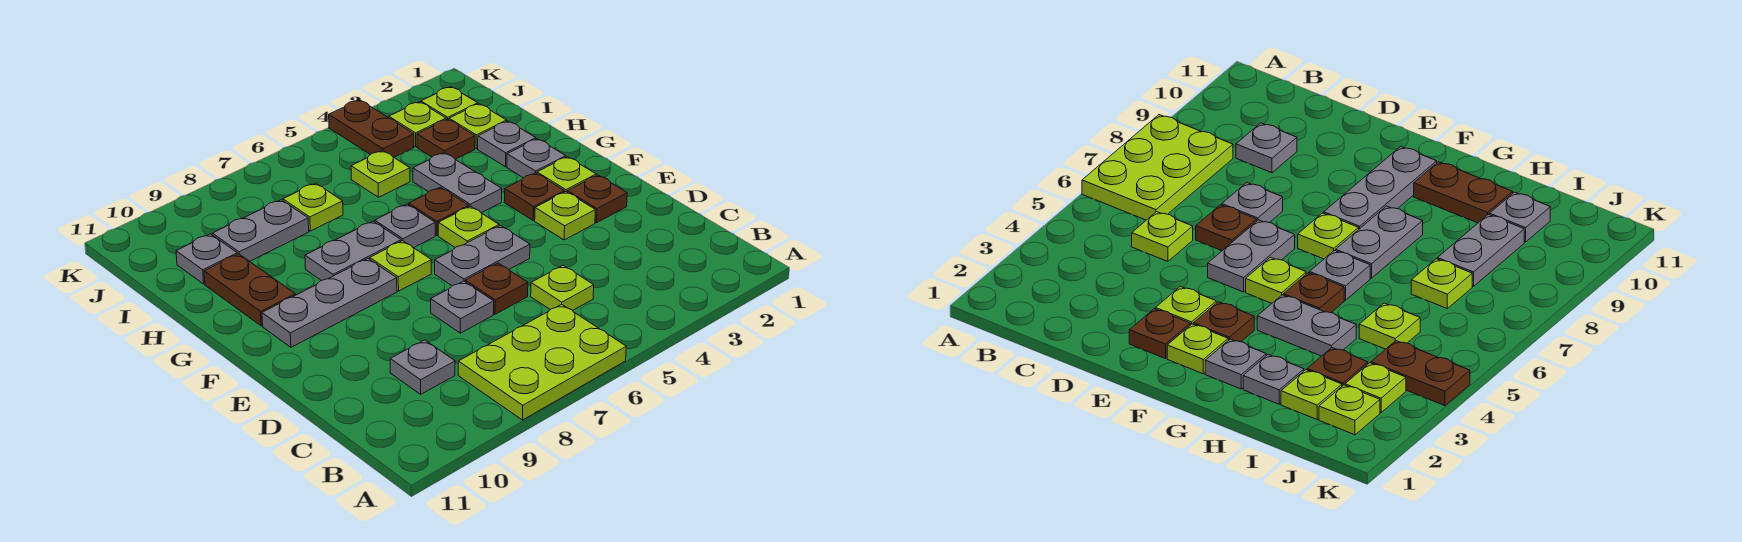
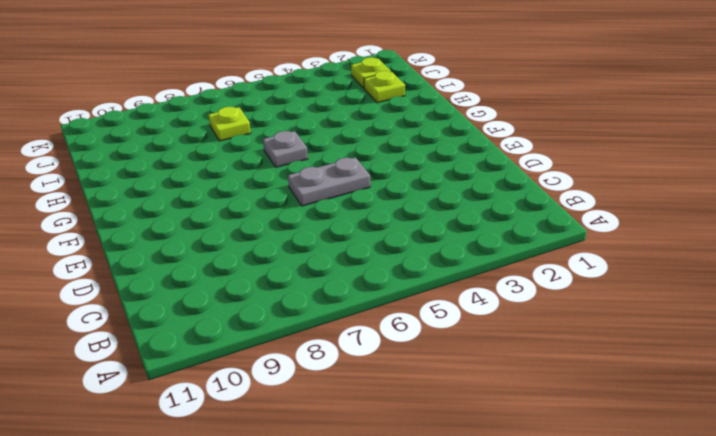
none -> lime 2x3 plate [458,304,626,420]
none -> lime 1x1 plate [531,265,594,311]
none -> grey 1x1 plate [390,340,455,394]

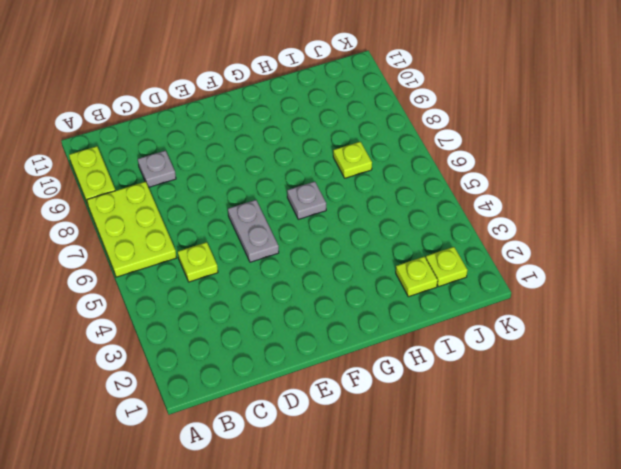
lime 1x2 plate [69,146,115,205] -> none
none -> brown 1x1 plate [465,263,528,314]
none -> grey 1x1 plate [431,281,494,333]
none -> brown 1x1 plate [567,175,627,223]

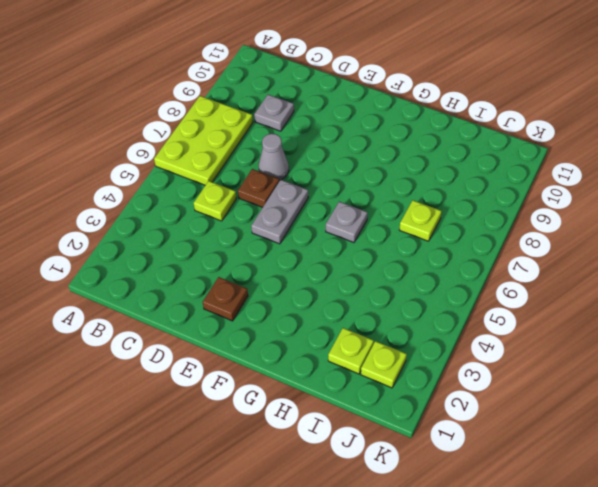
grey 1x1 cone [259,134,289,181] -> grey 1x1 plate [431,281,494,333]
none -> lime 1x1 plate [535,192,595,240]
none -> lime 1x1 plate [537,157,596,192]
none -> brown 1x1 plate [504,173,564,220]

